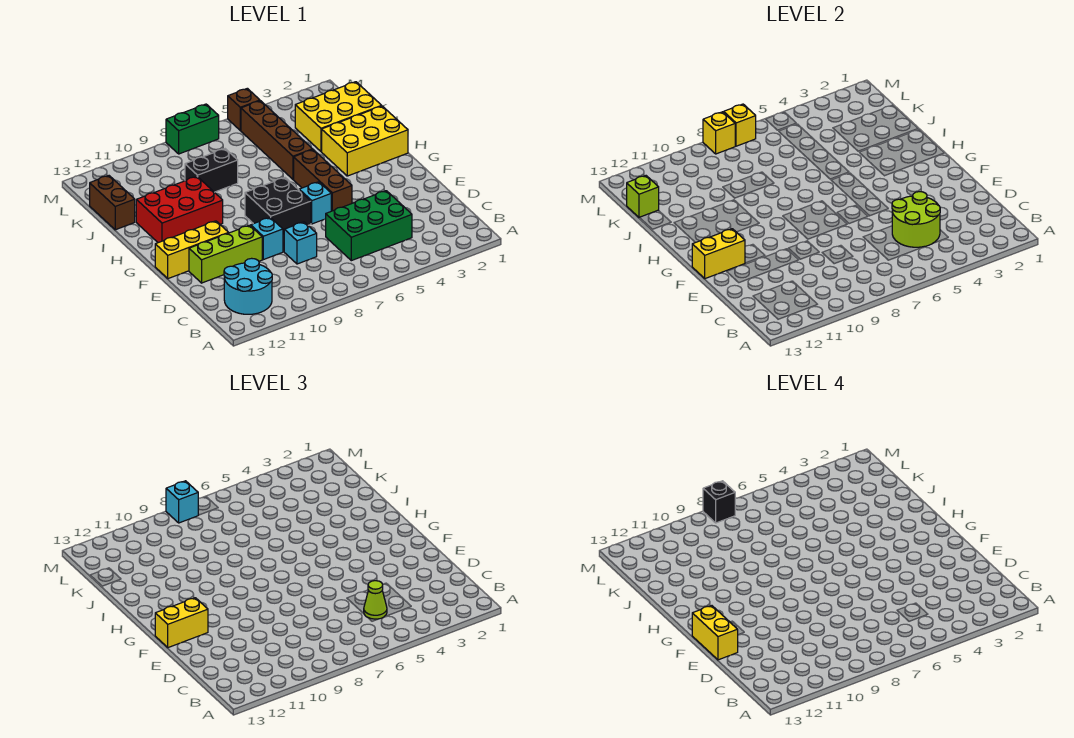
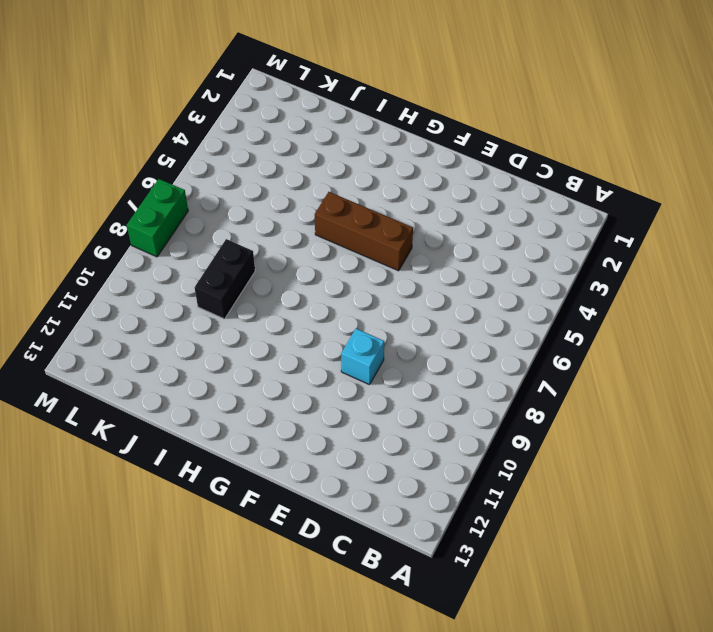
none -> cyan 2x2 round brick [224,258,272,314]
none -> green 2x3 brick [326,191,412,261]
none -> cyan 1x1 brick [284,222,317,264]

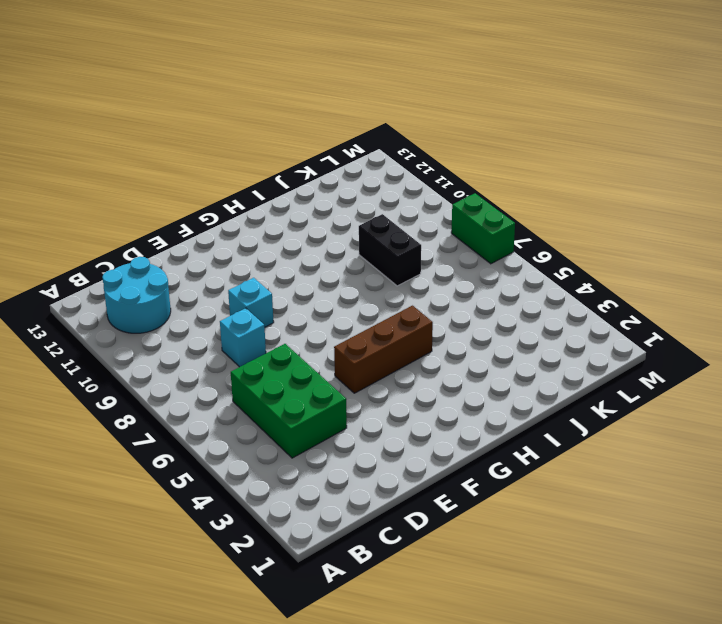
none -> lime 1x3 brick [189,225,262,283]
none -> cyan 1x1 brick [299,182,331,224]
none -> black 2x2 brick [245,178,311,235]

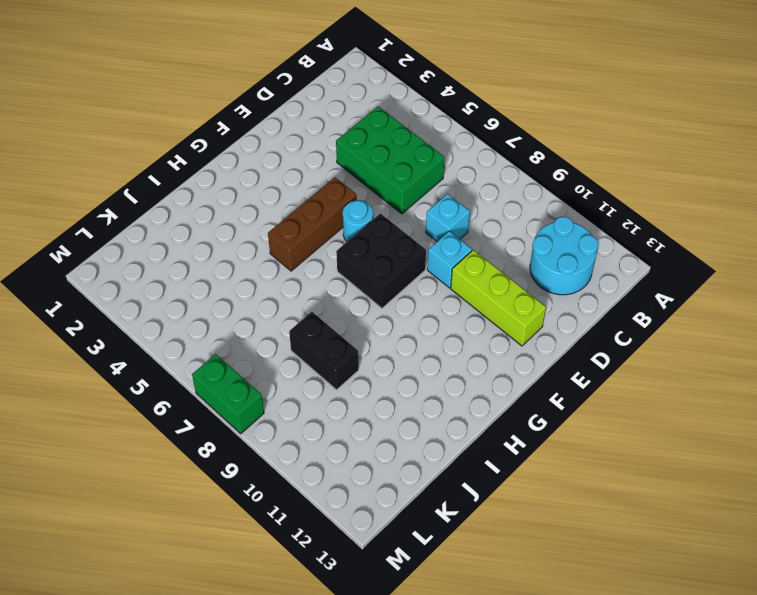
cyan 1x1 round brick [343,200,373,241] -> cyan 1x1 brick [299,182,331,224]
none -> yellow 1x3 brick [155,221,228,279]
none -> yellow 2x3 brick [322,106,408,176]
none -> red 2x3 brick [136,177,223,243]

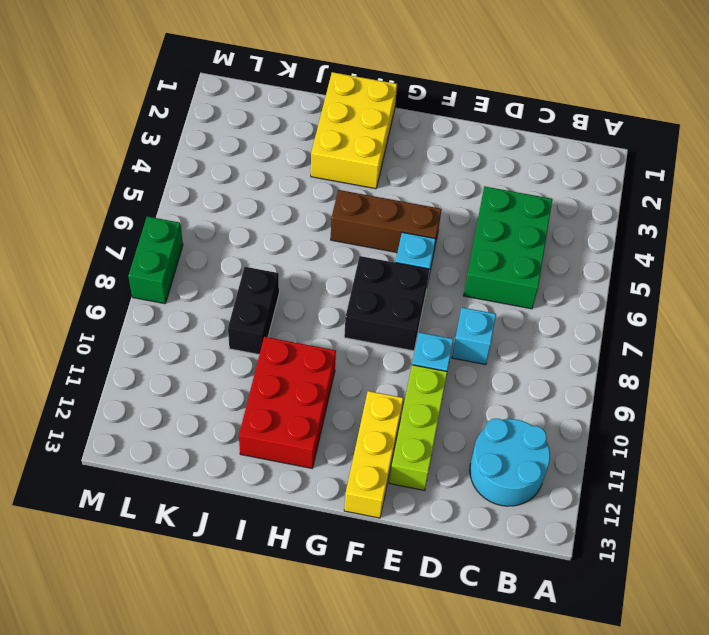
none -> brown 1x4 brick [241,101,313,179]
none -> yellow 2x3 brick [295,82,381,152]
none -> brown 1x2 brick [90,176,135,230]

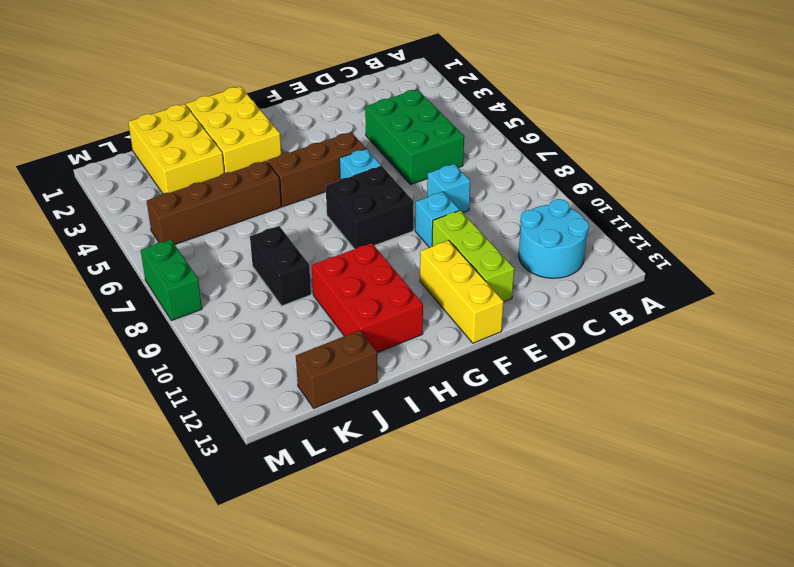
none -> brown 1x1 brick [228,88,260,131]
none -> lime 2x2 round brick [892,192,940,247]
none -> yellow 1x2 brick [692,229,745,279]

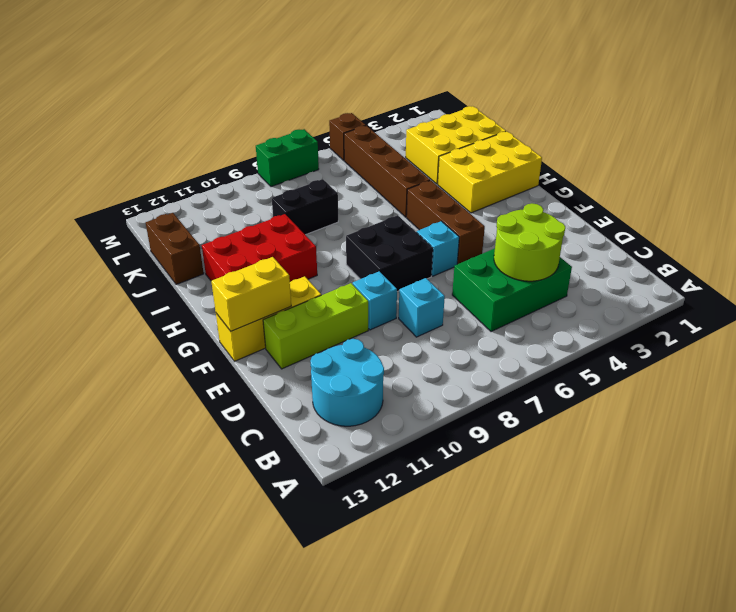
none -> lime 1x1 brick [627,176,659,218]
none -> yellow 1x1 brick [724,104,756,146]
none -> yellow 1x1 brick [703,112,735,154]

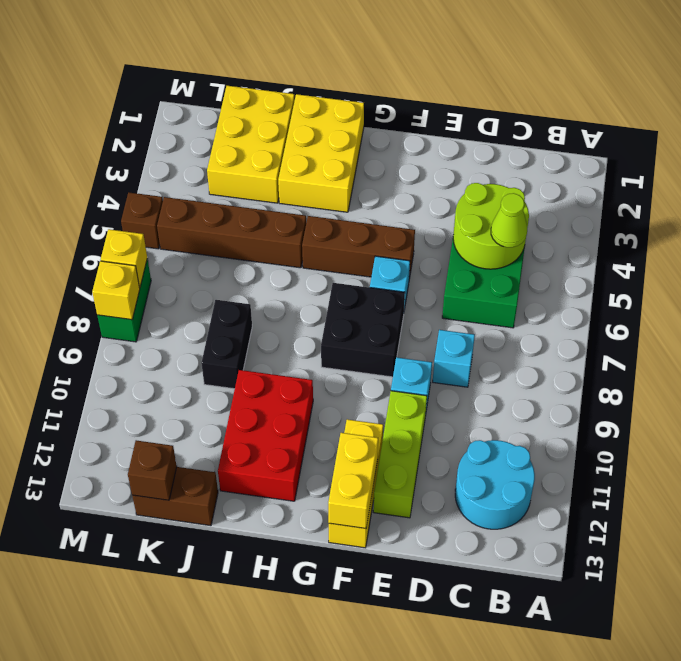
brown 1x1 brick [128,440,177,500] -> lime 1x1 brick [627,176,659,218]
none -> yellow 1x2 brick [155,598,208,648]
none -> cyan 1x1 brick [166,481,198,523]
none -> yellow 1x2 brick [692,606,738,660]

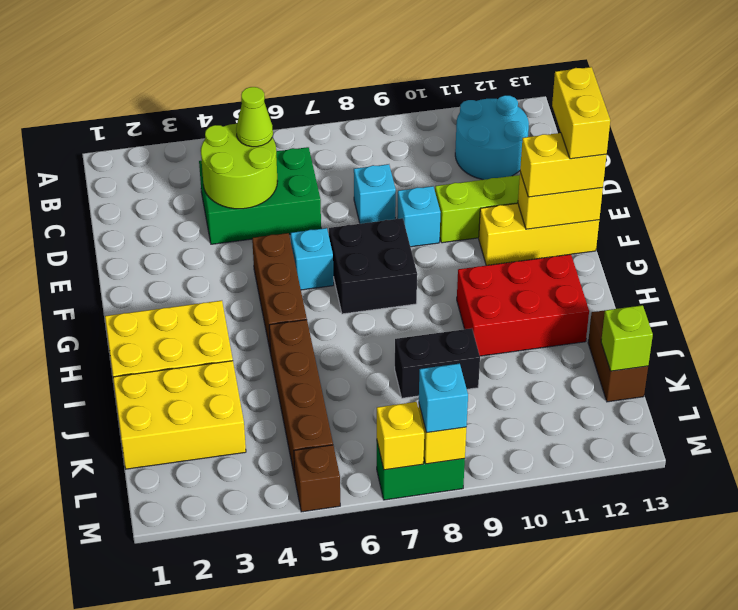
none -> black 1x1 brick [703,481,735,523]

